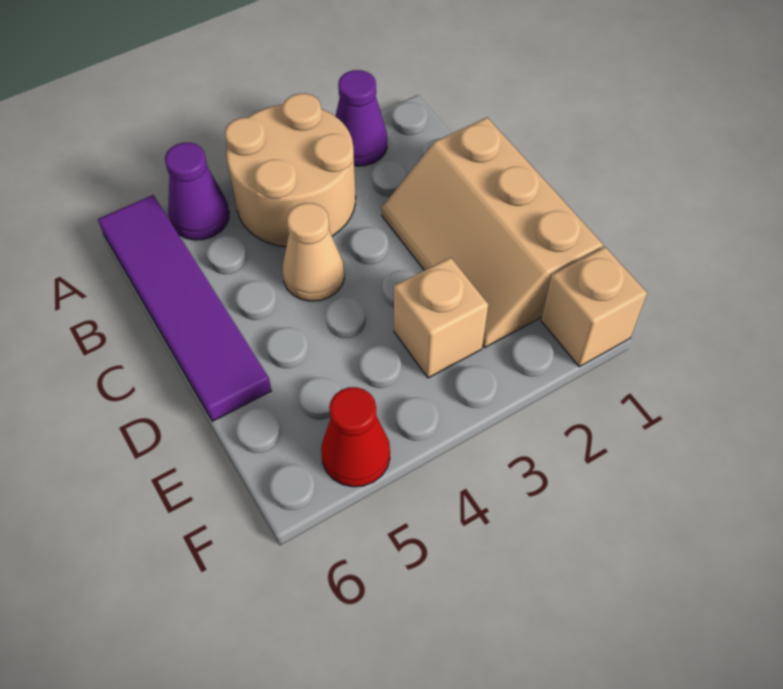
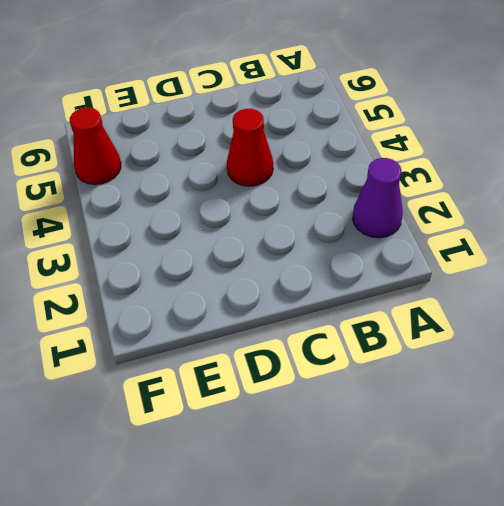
red 1x1 cone [227,109,273,186] -> tan 1x1 cone [283,203,344,301]
none -> tan 2x2 round brick [225,93,356,247]
none -> purple 1x1 cone [165,143,229,240]

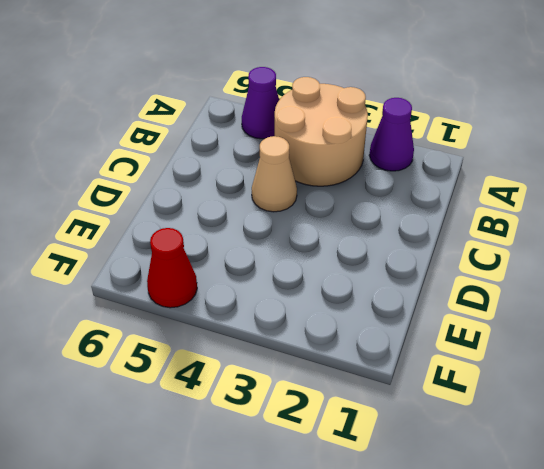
none -> purple 1x4 tile [98,195,271,421]
none -> tan 2x3 slope [382,118,603,347]

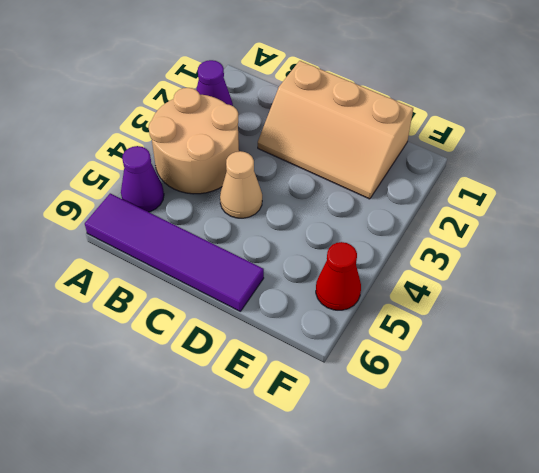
none -> tan 1x1 brick [394,257,488,378]
none -> tan 1x1 brick [541,247,647,367]

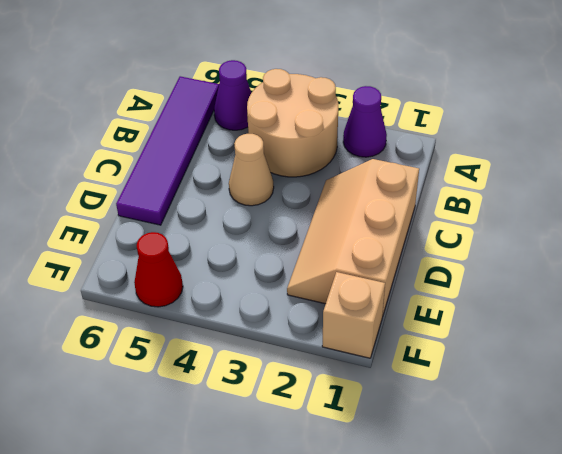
none -> tan 1x1 brick [394,257,488,378]

